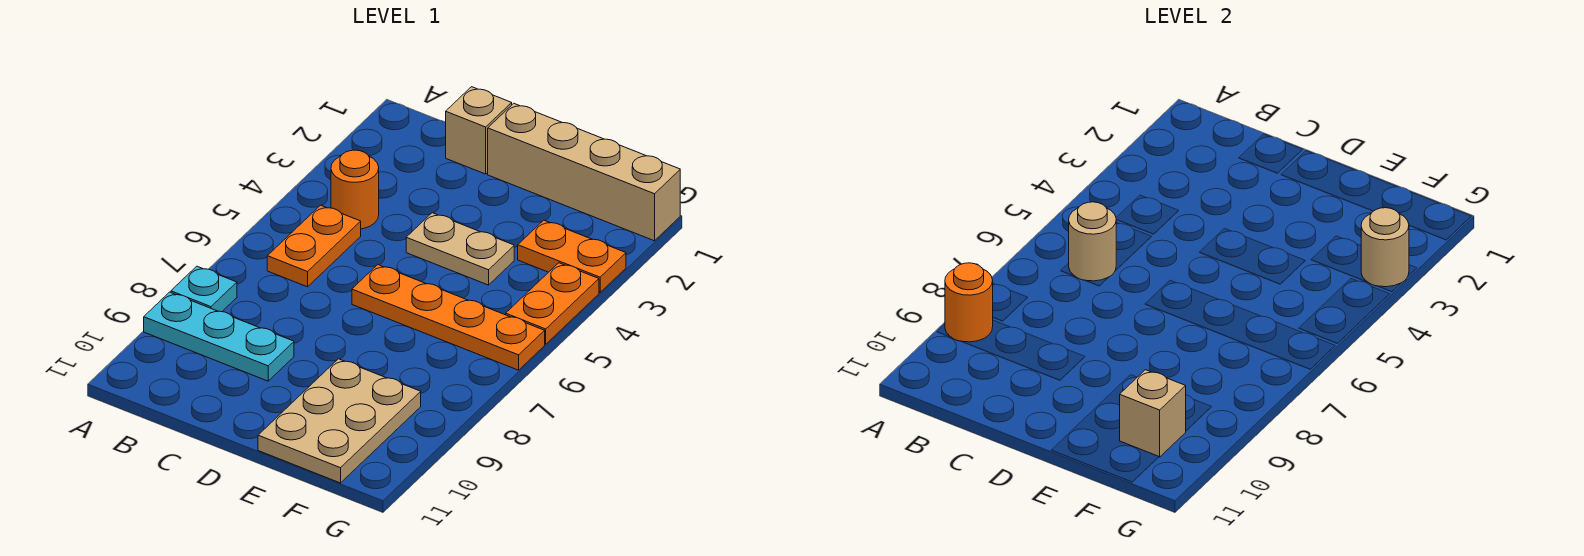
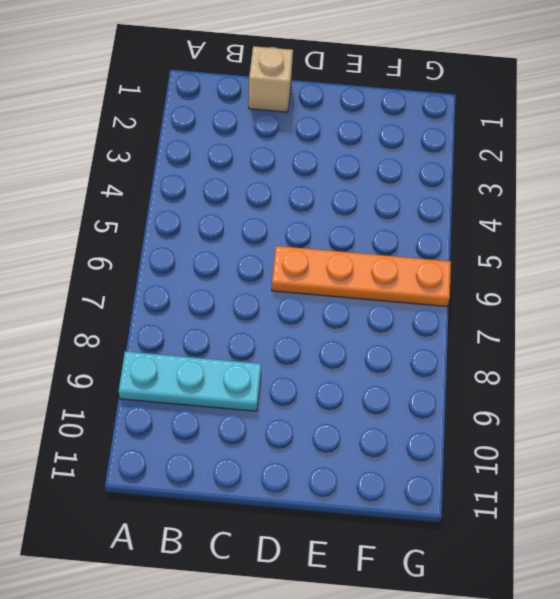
none -> cyan 1x1 plate [171,266,237,312]
none -> orange 1x1 round brick [331,150,379,229]
none -> orange 1x2 plate [267,205,361,287]

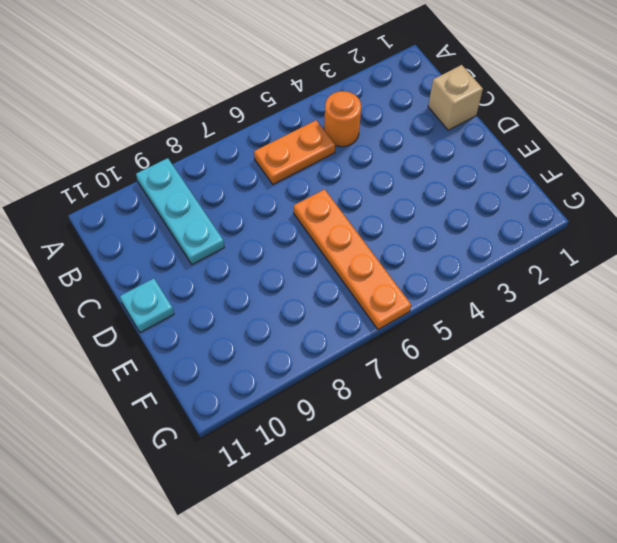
cyan 1x1 plate [120,278,174,332] -> cyan 1x1 plate moved to [171,266,237,312]
none -> tan 1x4 brick [488,103,680,241]
none -> tan 1x2 plate [406,213,514,285]
none -> tan 2x3 plate [258,359,421,483]

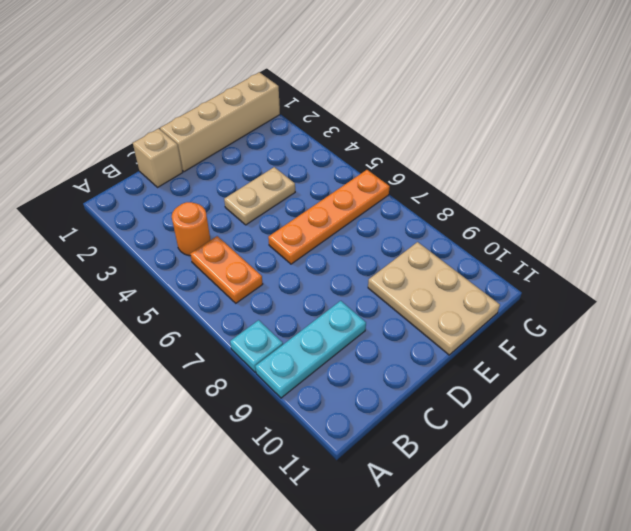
none -> orange 1x2 plate [518,220,626,292]
none -> orange 1x2 plate [506,263,599,344]
none -> orange 1x1 round brick [945,263,993,342]

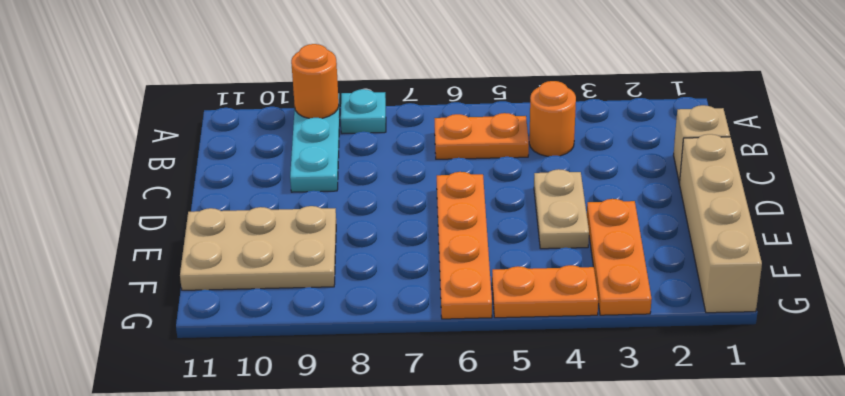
orange 1x3 plate [587,199,652,315] -> orange 1x2 plate [518,220,626,292]
none -> tan 1x1 round brick [1069,202,1116,281]
none -> tan 1x1 brick [1120,370,1186,457]
none -> tan 1x1 round brick [1361,208,1409,287]

